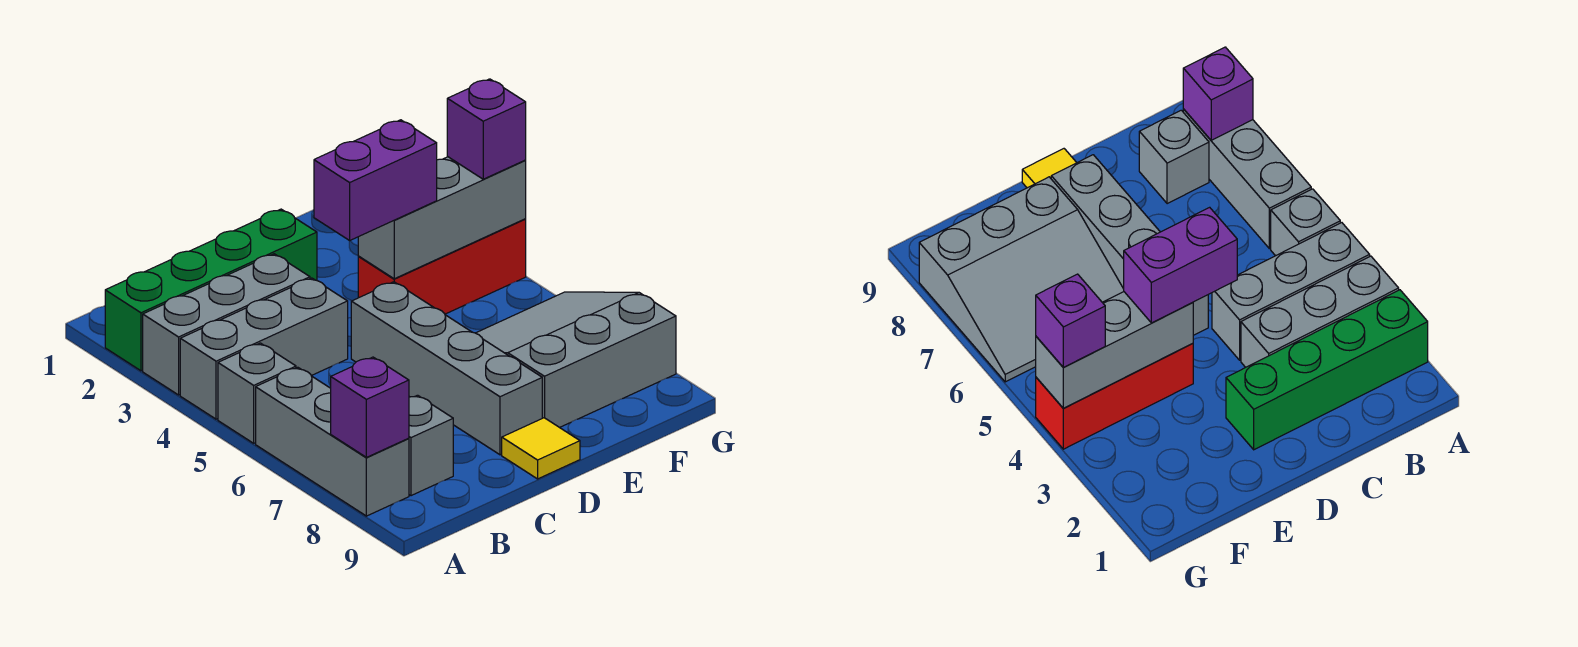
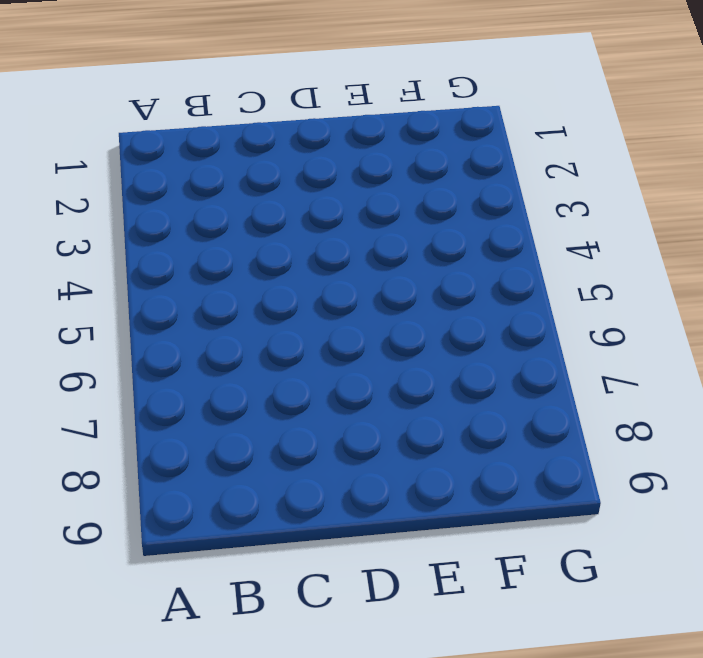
none -> green 1x4 brick [105,209,317,371]
none -> grey 1x3 brick [143,254,310,395]
none -> grey 1x3 brick [180,278,348,419]

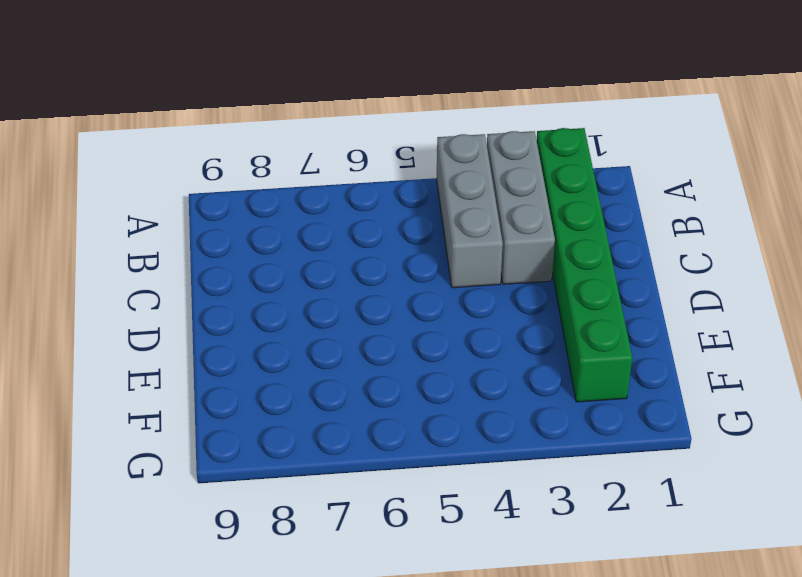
green 1x6 brick [537,128,632,402] -> green 1x4 brick [105,209,317,371]
none -> grey 1x1 brick [218,343,296,443]
none -> grey 1x3 brick [256,367,409,516]
none -> grey 1x1 brick [409,395,453,496]

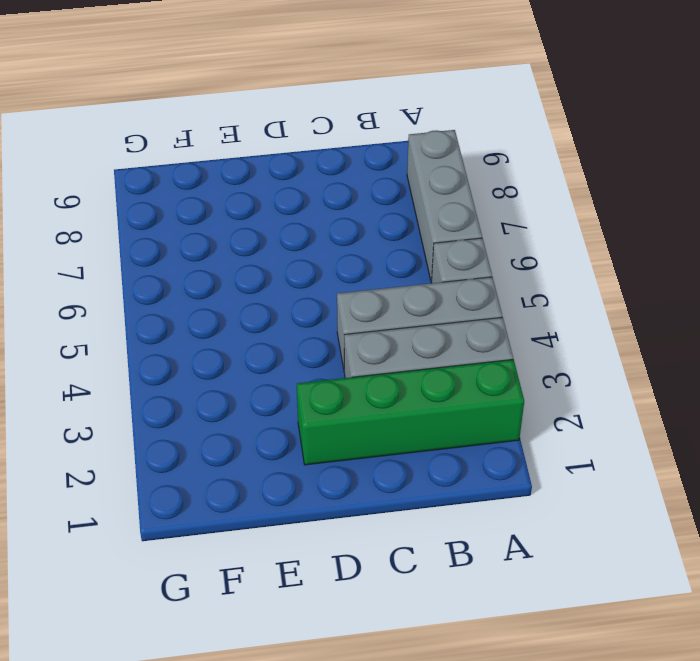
none -> grey 1x1 brick [409,395,453,496]
none -> grey 1x4 brick [351,282,542,455]
none -> yellow 1x1 tile [502,418,580,479]

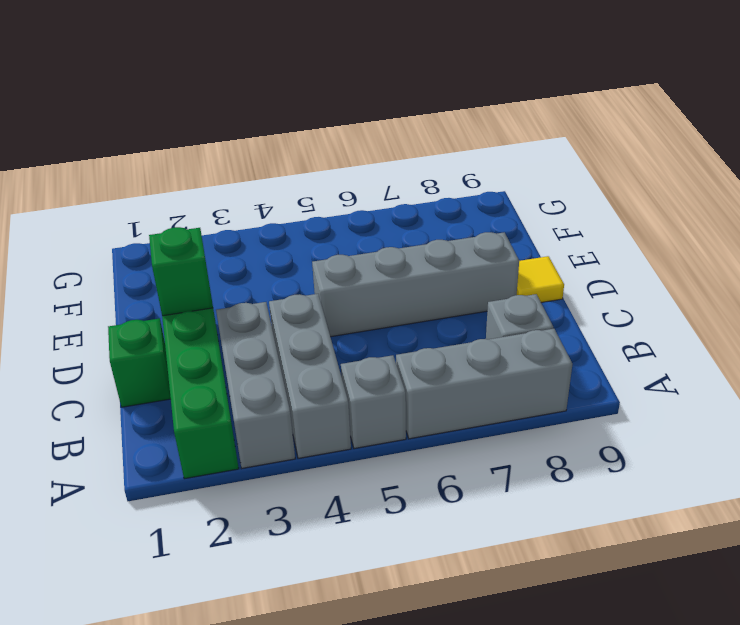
green 1x1 brick [108,318,171,407] -> none
green 1x1 brick [149,227,213,316] -> none
none -> red 1x3 brick [358,219,526,314]
none -> grey 3x3 slope [476,292,676,428]
none -> purple 1x1 brick [331,357,409,457]

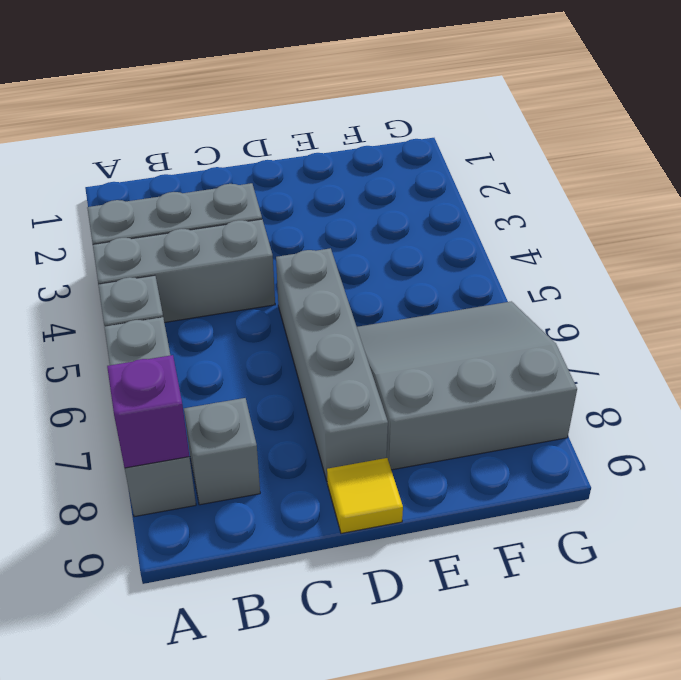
none -> green 1x4 brick [105,209,317,371]
none -> red 1x3 brick [358,219,526,314]
none -> grey 1x3 brick [358,157,526,279]

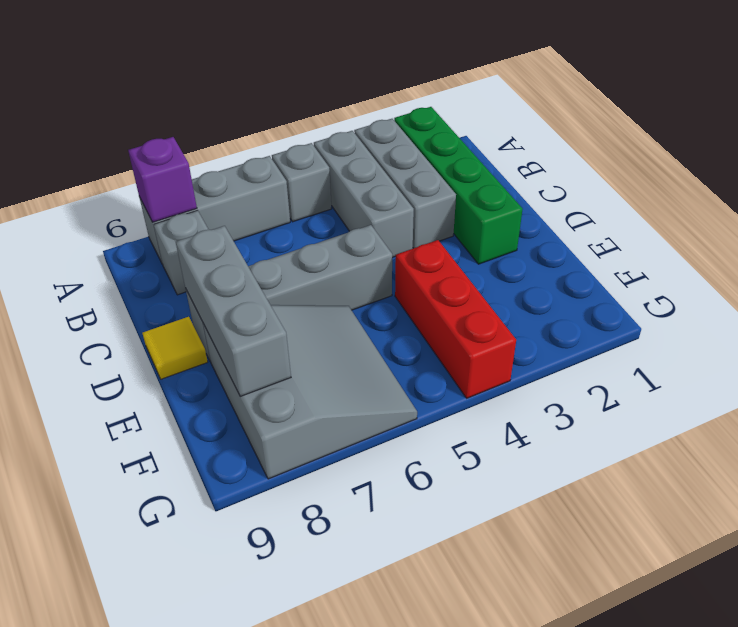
grey 1x3 brick [176,226,291,396] -> grey 1x3 brick moved to [358,157,526,279]
none -> purple 1x2 brick [314,120,437,241]
none -> purple 1x1 brick [447,79,526,179]

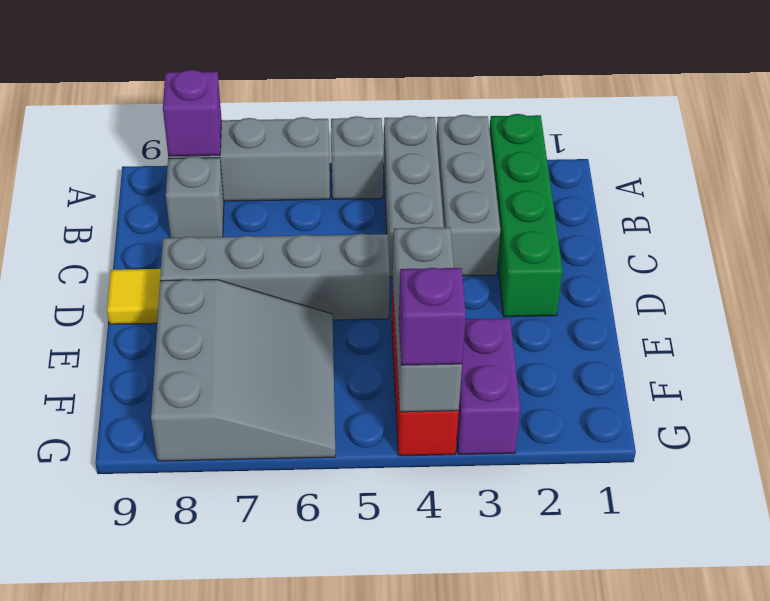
purple 1x2 brick [457,318,520,454] -> purple 1x2 brick moved to [314,120,437,241]

